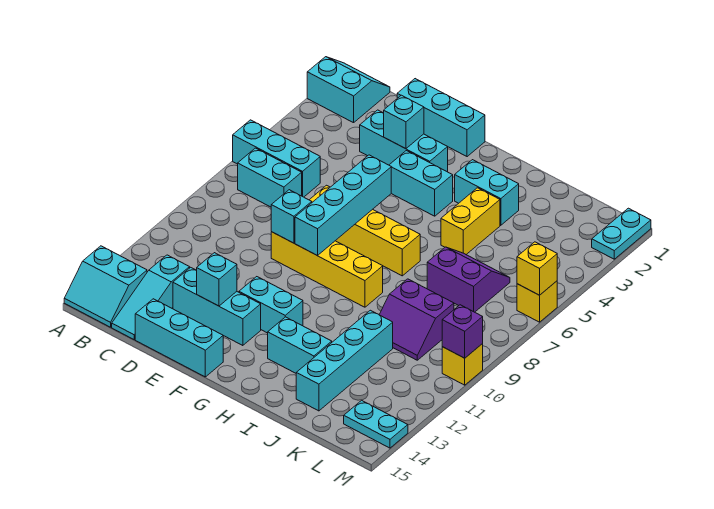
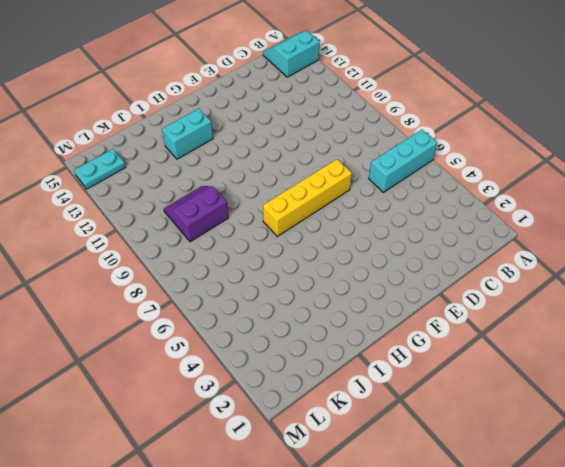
none -> cyan 2x2 slope [307,57,390,123]
none -> cyan 1x2 brick [238,148,302,207]
none -> cyan 1x3 slope [112,255,190,340]

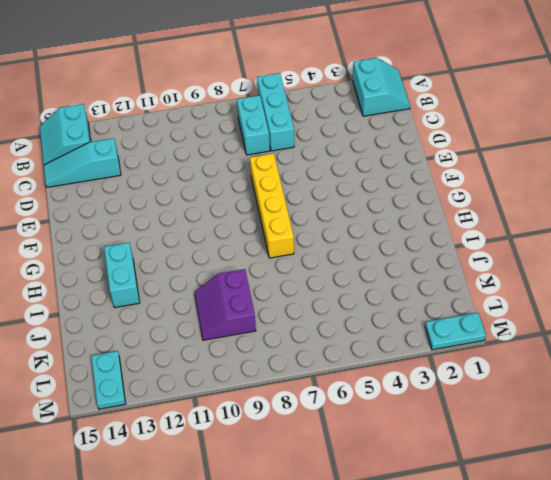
none -> cyan 1x3 brick [397,79,485,157]
none -> cyan 1x3 brick [360,110,448,172]
none -> cyan 1x3 brick [173,267,261,346]

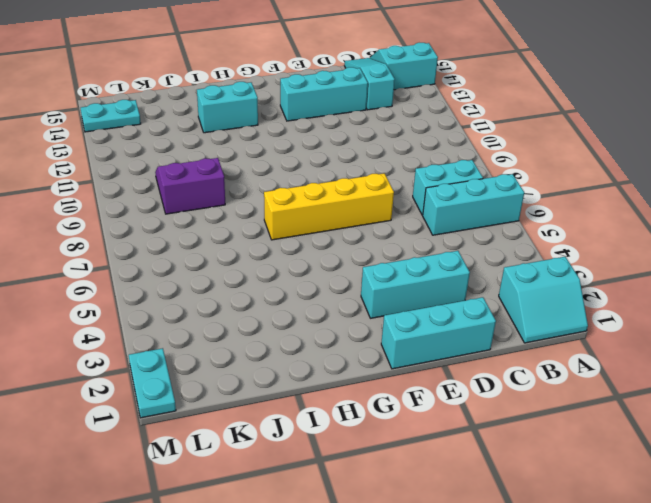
none -> cyan 1x3 brick [135,299,223,377]
none -> yellow 1x4 brick [271,232,383,307]
none -> cyan 1x2 brick [389,151,453,216]

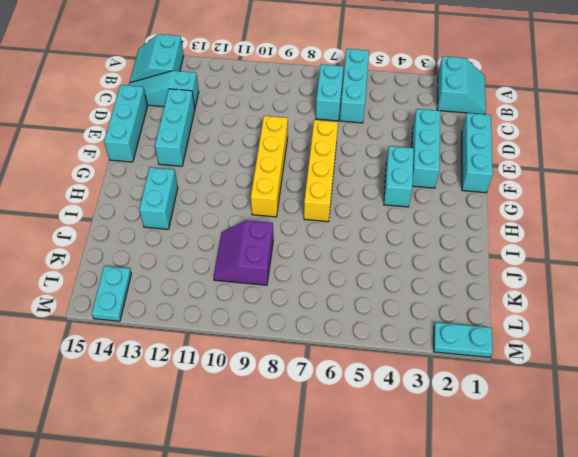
none -> cyan 1x2 brick [239,277,303,333]
none -> cyan 1x2 brick [455,160,519,225]
none -> yellow 1x2 brick [441,188,500,254]

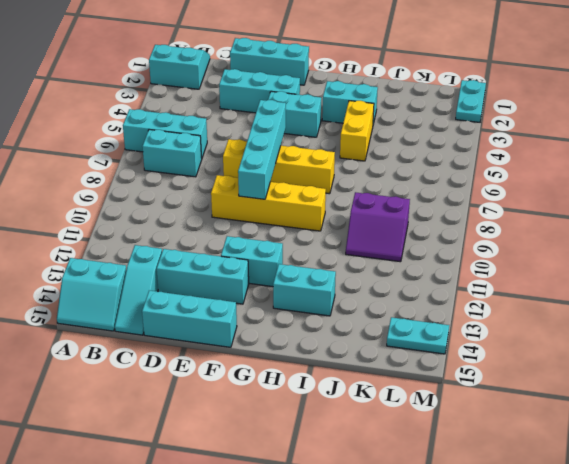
none -> purple 2x2 slope [427,247,510,312]
none -> cyan 1x4 brick [296,310,393,411]
none -> yellow 1x1 brick [517,281,557,322]

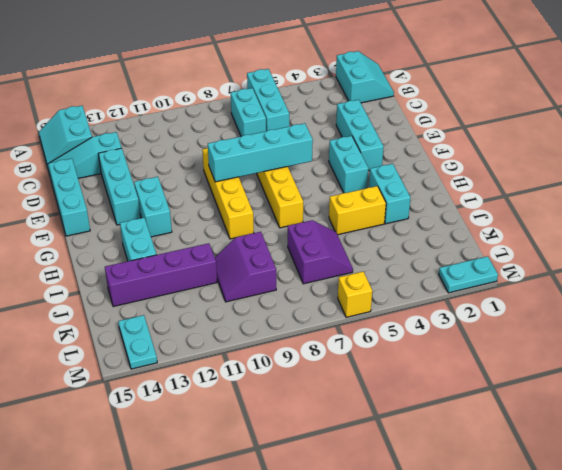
purple 1x4 brick [105,243,217,307] -> cyan 1x4 brick [296,310,393,411]
none -> cyan 1x3 brick [397,79,485,157]
none -> yellow 1x1 brick [442,344,483,385]
none -> cyan 1x1 brick [384,95,424,149]

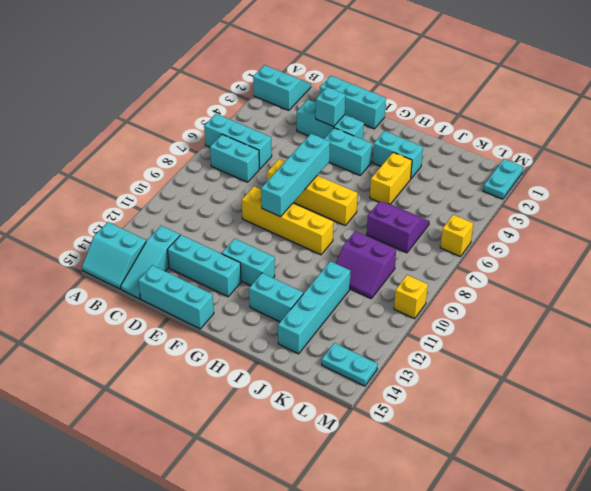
none -> cyan 1x1 brick [271,190,312,243]
none -> cyan 1x1 brick [196,253,237,306]
none -> yellow 1x1 brick [517,242,557,295]

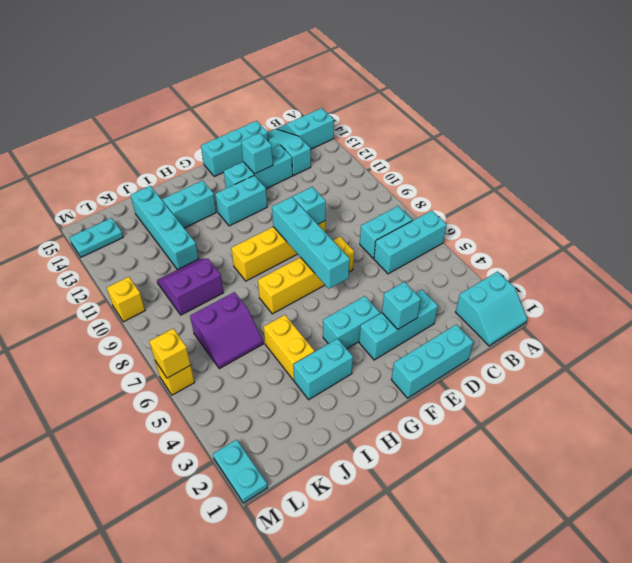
none -> purple 1x1 brick [442,305,483,358]

